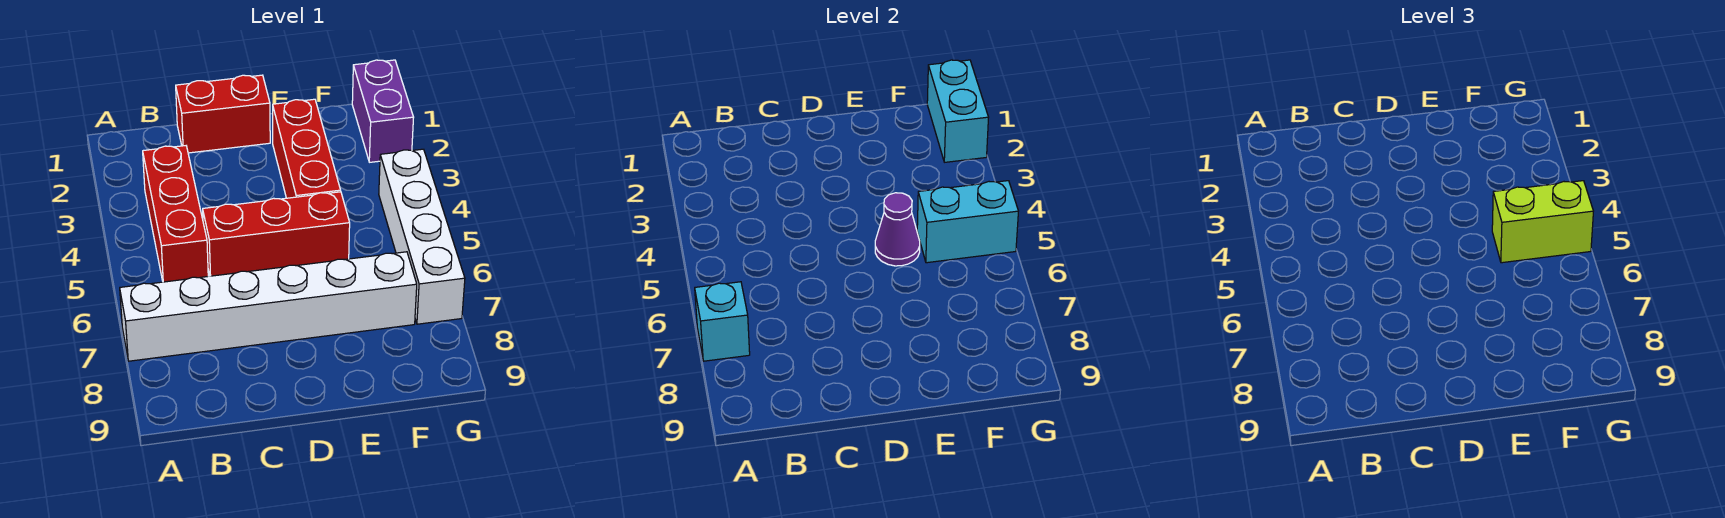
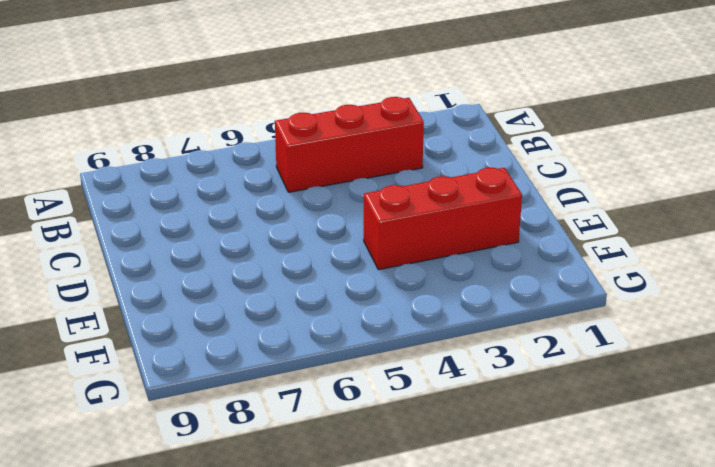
none -> white 1x6 brick [120,252,417,361]
none -> red 1x2 brick [176,75,270,153]
none -> red 1x3 brick [203,192,350,276]

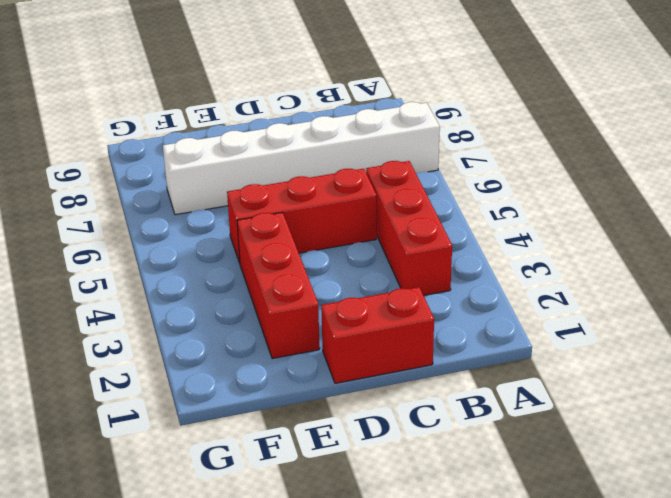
none -> purple 1x2 brick [352,60,414,162]
none -> white 1x4 brick [379,149,465,324]
none -> cyan 1x1 brick [695,282,750,361]

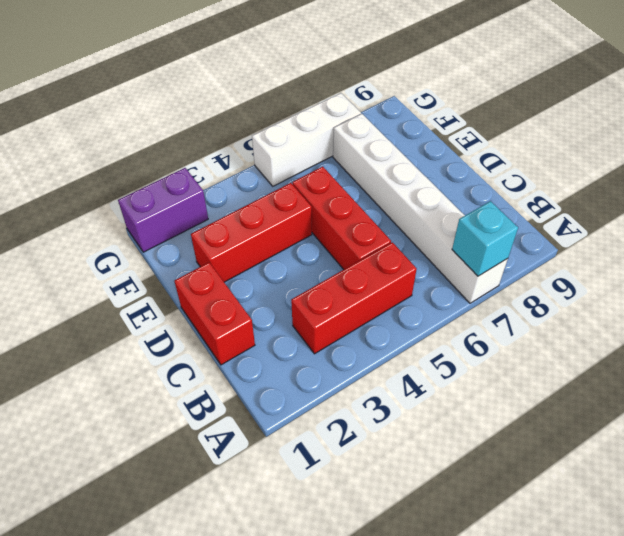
white 1x3 brick [252,93,361,186] -> white 1x4 brick [379,149,465,324]
none -> purple 1x1 cone [875,193,920,266]
none -> cyan 1x2 brick [917,181,1018,263]
none -> cyan 1x2 brick [927,60,989,162]

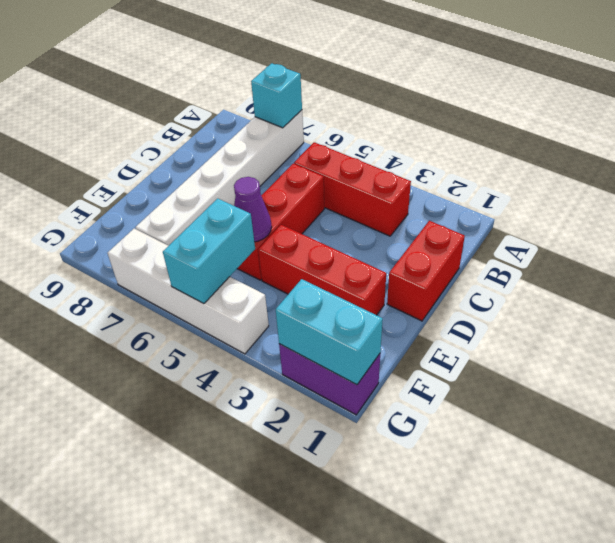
none -> lime 1x2 brick [1492,181,1593,263]

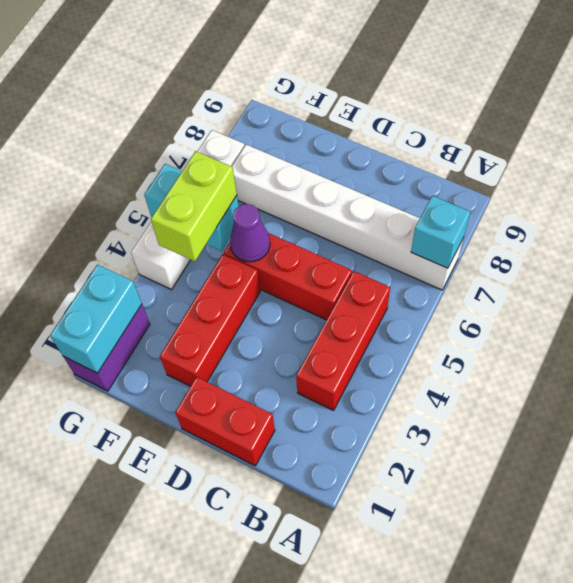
lime 1x2 brick [151,151,237,261] -> lime 1x2 brick turned to [1492,181,1593,263]

